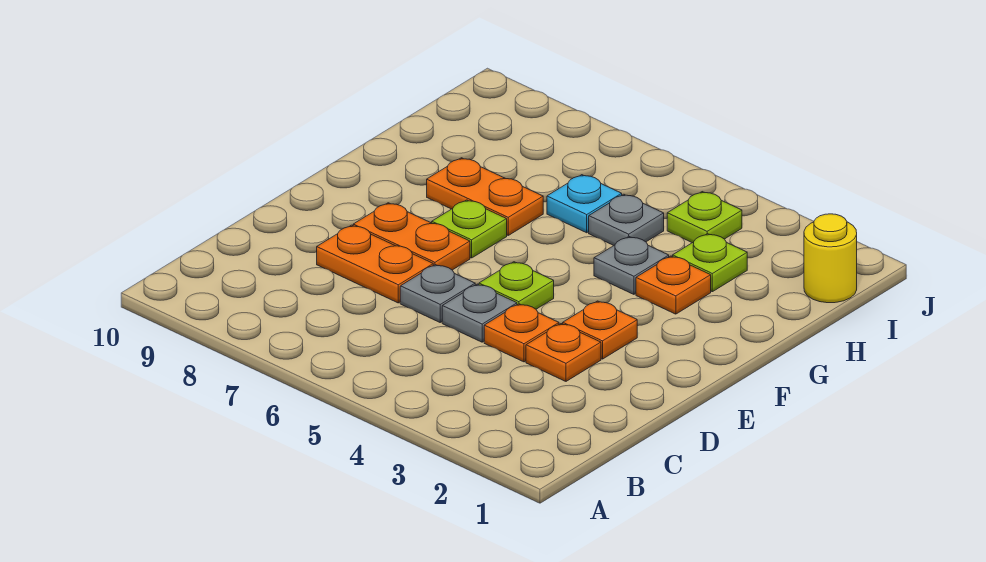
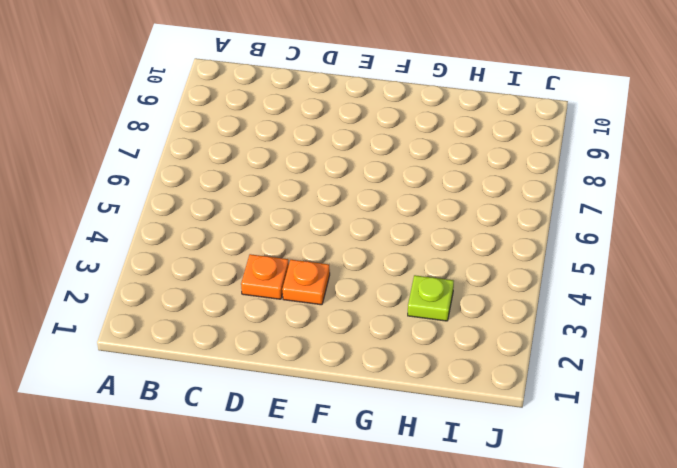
none -> orange 1x1 plate [484,304,559,362]
none -> grey 1x1 plate [442,284,517,342]
none -> grey 1x1 plate [400,265,475,322]

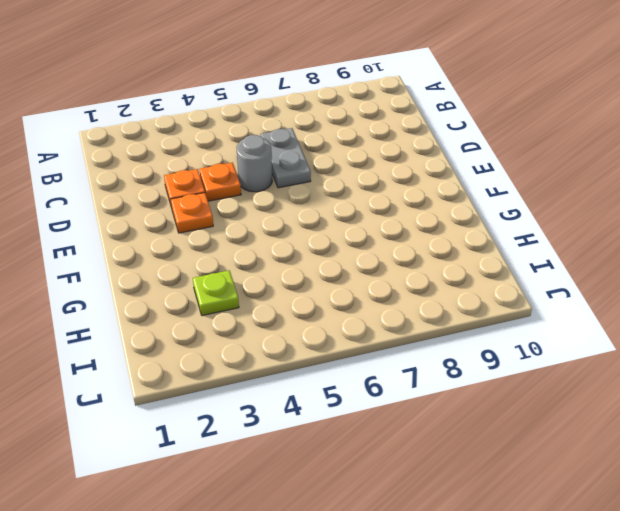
grey 1x2 plate [260,128,311,188] -> grey 1x1 plate [400,265,475,322]
grey 1x1 round brick [236,135,272,192] -> grey 1x1 plate [442,284,517,342]
none -> orange 1x2 plate [317,225,433,303]
none -> lime 1x1 plate [479,262,554,309]
none -> orange 1x2 plate [353,203,470,270]

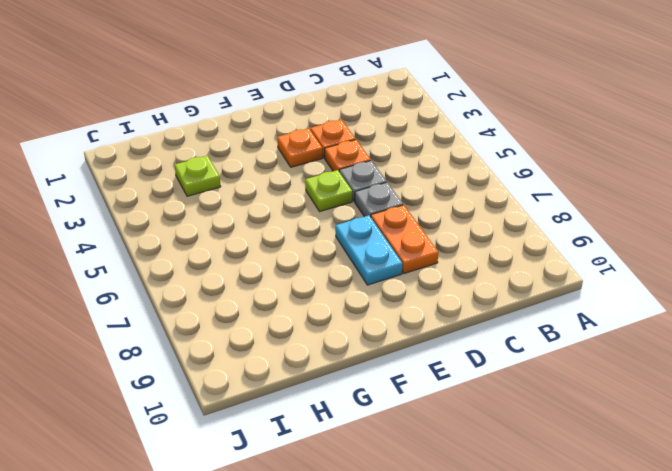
cyan 1x2 plate [336,215,402,285] -> orange 1x2 plate [353,203,470,270]
none -> lime 1x1 plate [432,200,507,258]
none -> orange 1x1 plate [636,256,711,314]
none -> grey 1x1 plate [594,237,669,294]

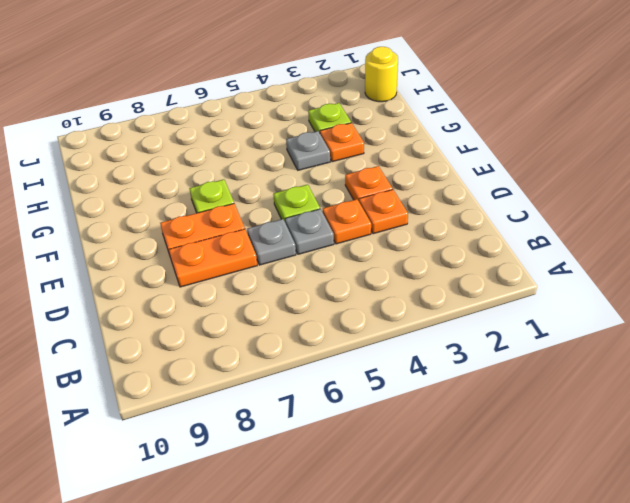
none -> orange 1x2 plate [427,158,543,235]
none -> grey 1x1 plate [589,194,664,245]
none -> cyan 1x1 plate [547,175,622,233]

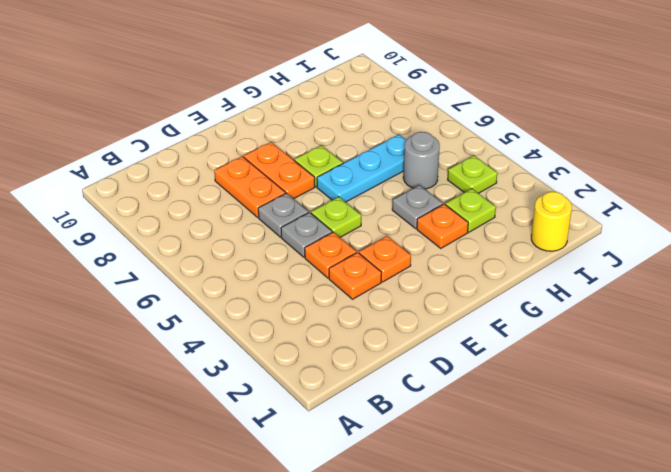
cyan 1x3 plate [317,135,406,202] -> cyan 1x1 plate [547,175,622,233]
grey 1x1 round brick [403,132,440,189] -> grey 1x1 plate [589,194,664,245]
none -> orange 1x2 plate [427,158,543,235]

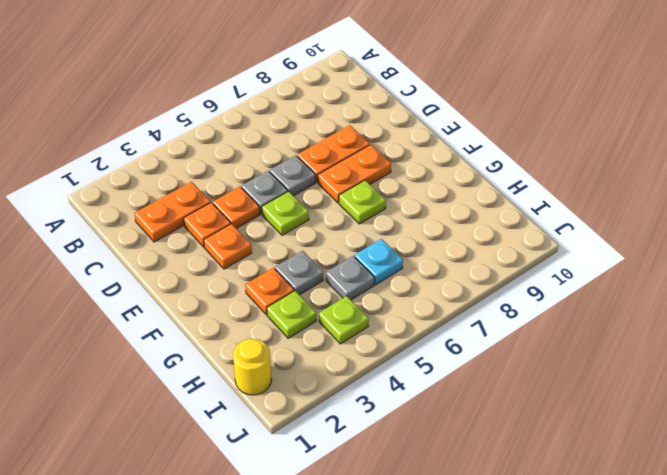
orange 1x2 plate [134,182,210,242] -> orange 1x2 plate moved to [427,158,543,235]

